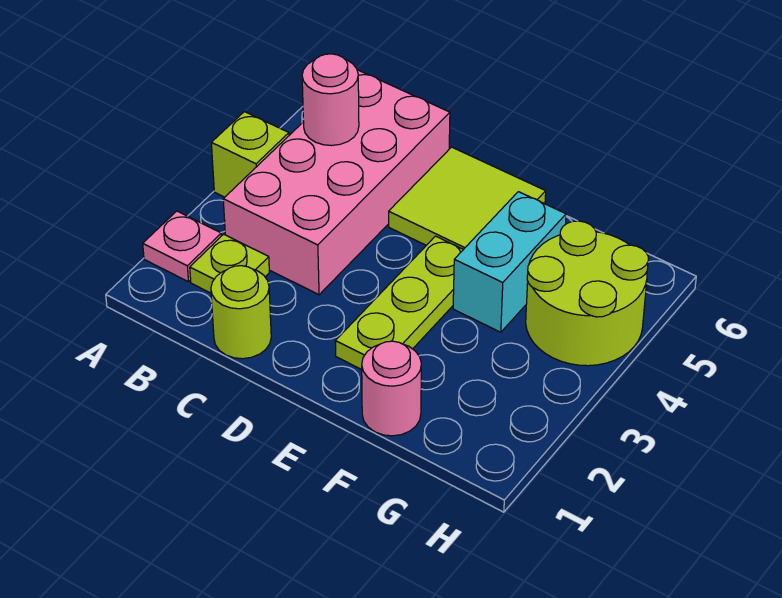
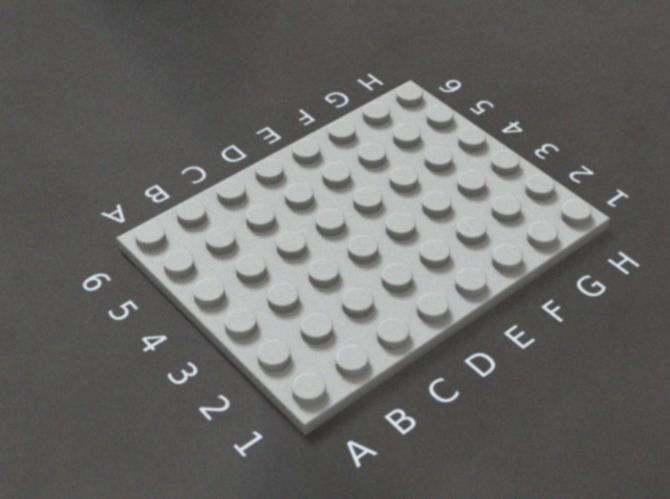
none -> pink 1x1 plate [143,211,221,282]
none -> lime 1x1 brick [211,112,289,197]

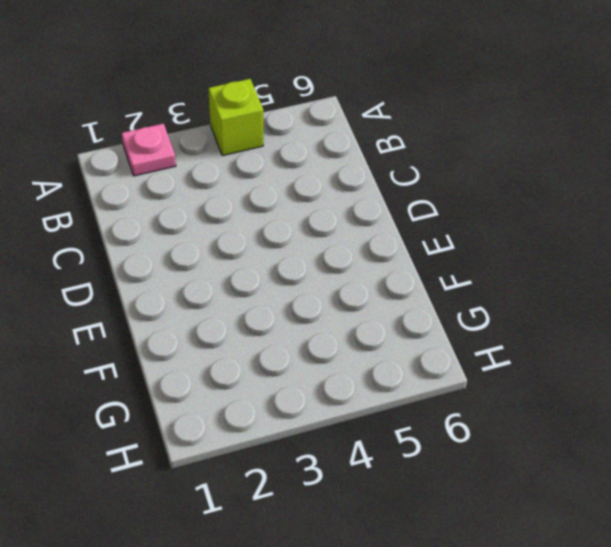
none -> lime 1x1 plate [190,234,269,293]
none -> pink 2x4 brick [223,70,450,295]

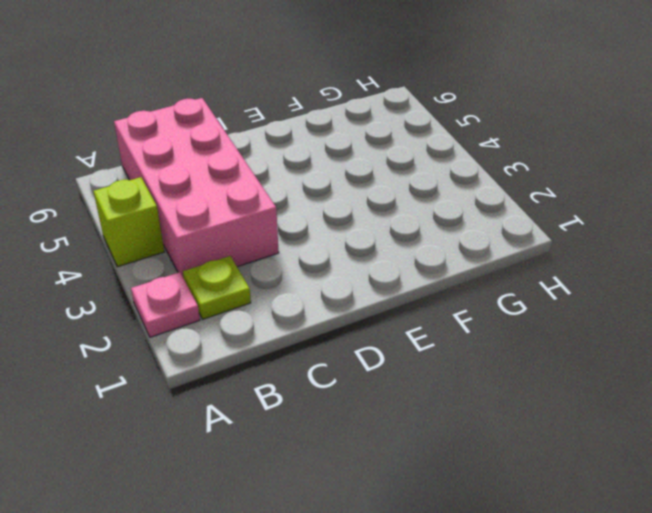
none -> lime 1x1 round brick [211,266,271,359]
none -> lime 2x2 tile [389,147,546,249]

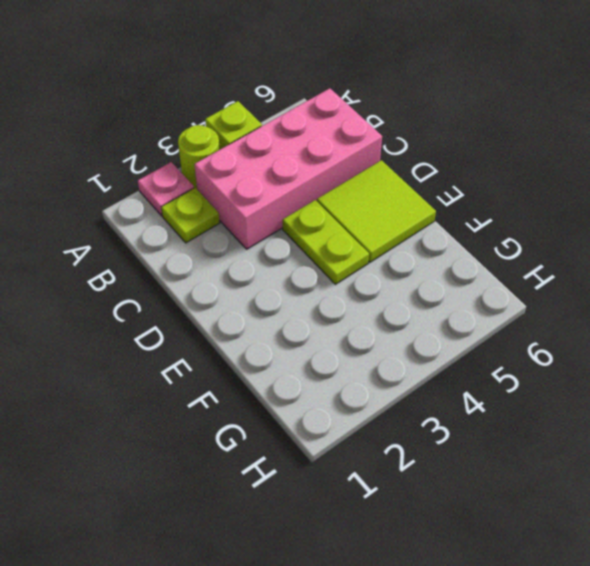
lime 1x1 round brick [178,125,220,189] -> lime 1x1 round brick moved to [211,266,271,359]
lime 1x2 plate [283,200,369,284] -> lime 1x3 plate [335,236,463,370]
none -> pink 1x1 round brick [362,341,421,436]
none -> cyan 1x2 brick [453,192,566,332]

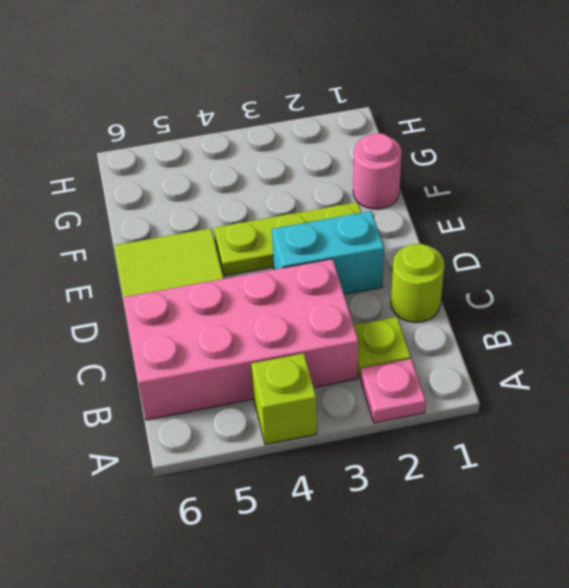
cyan 1x2 brick [272,211,384,294] -> cyan 1x2 brick moved to [453,192,566,332]
none -> lime 2x2 round brick [526,221,648,366]
none -> pink 1x1 round brick [302,54,359,146]

